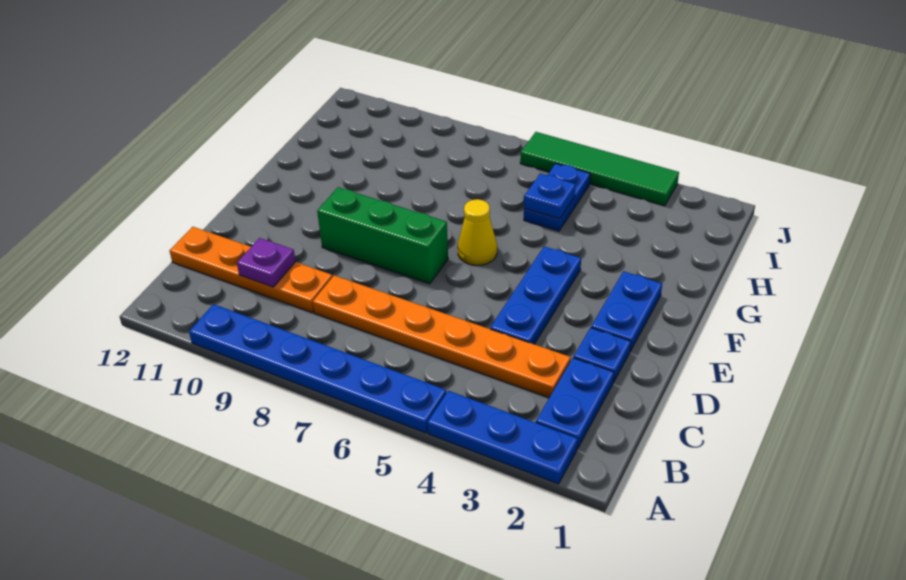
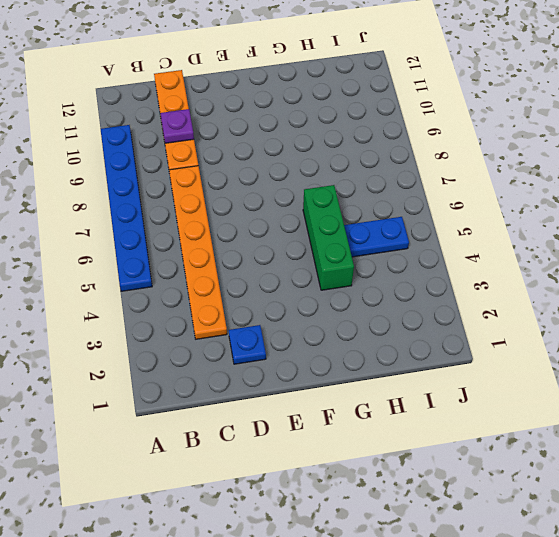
green 1x3 brick [303,185,354,290] -> green 1x3 brick moved to [317,187,448,284]
none -> blue 1x3 plate [427,391,578,484]
none -> blue 1x2 plate [536,358,614,448]
none -> blue 1x3 plate [490,246,581,344]

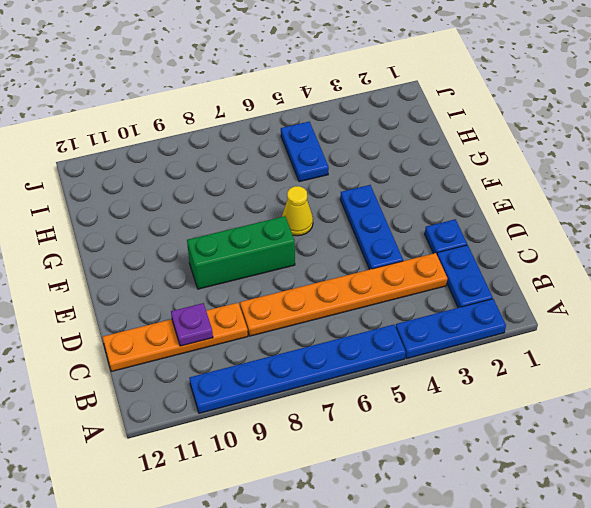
none -> blue 1x2 plate [591,271,662,351]
none -> green 1x4 tile [520,132,679,206]
none -> blue 1x1 plate [524,174,576,219]

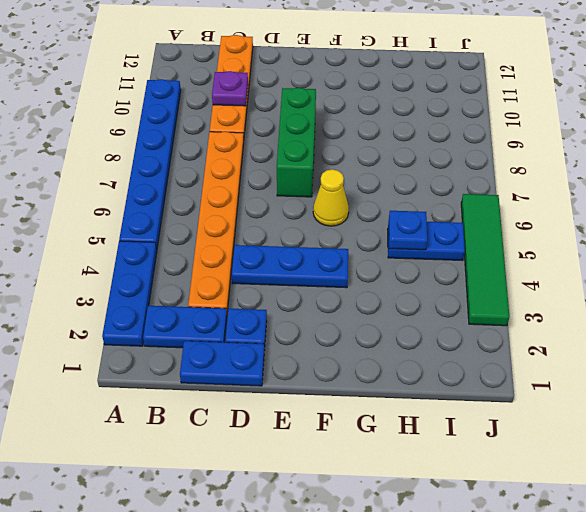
blue 1x2 plate [180,341,264,386] -> blue 1x2 plate moved to [591,271,662,351]

